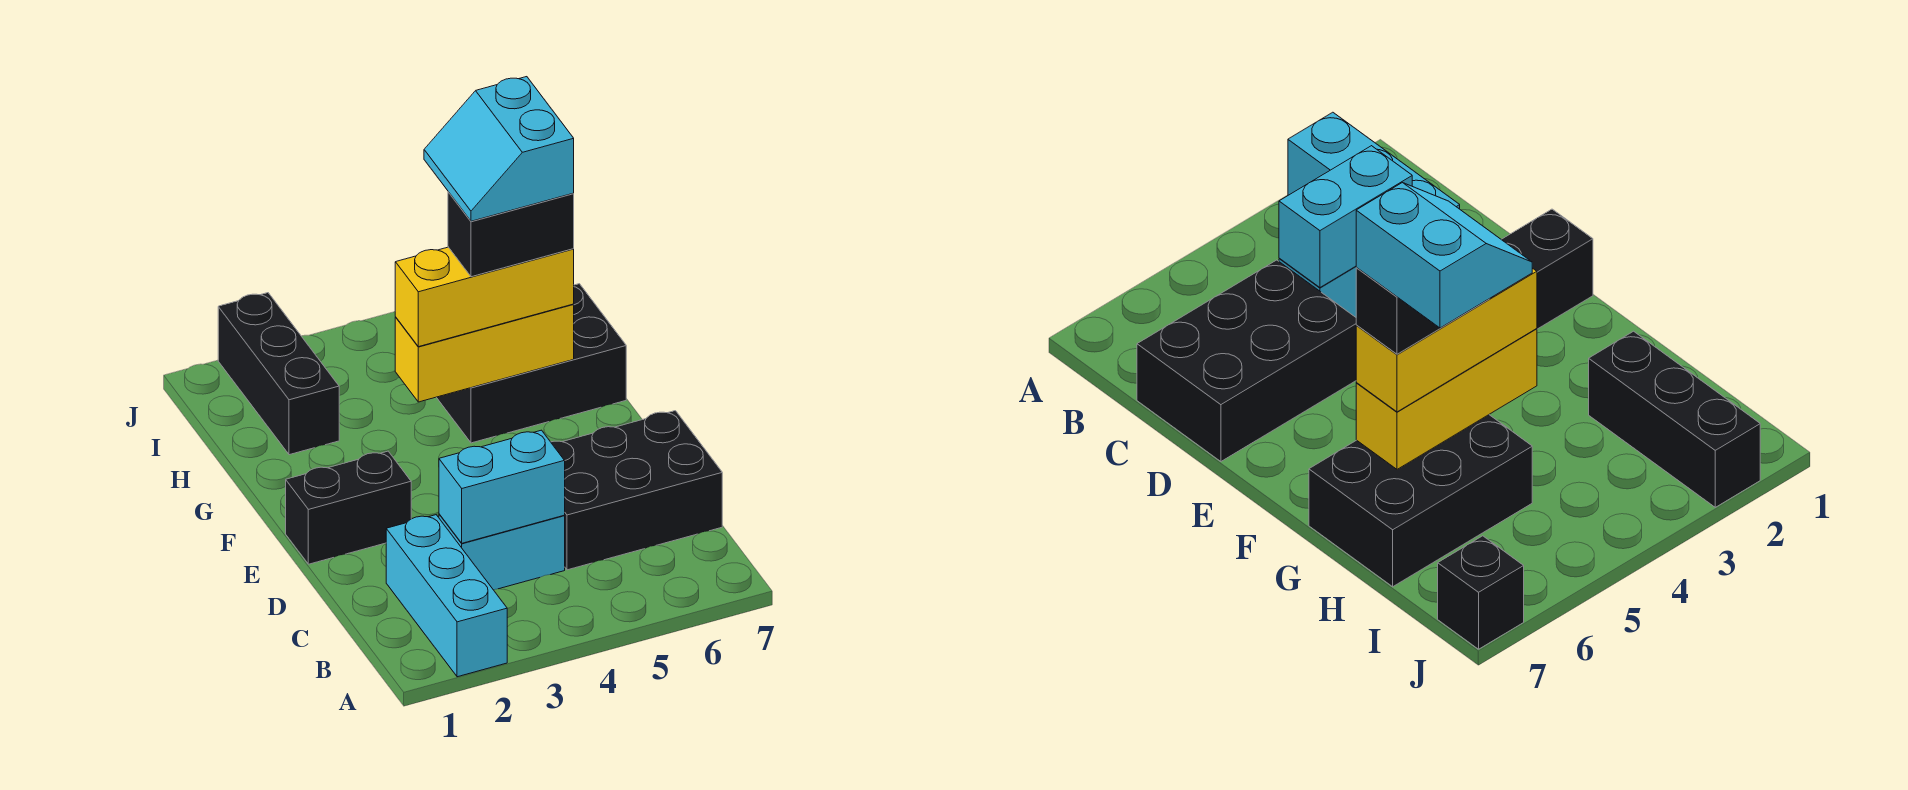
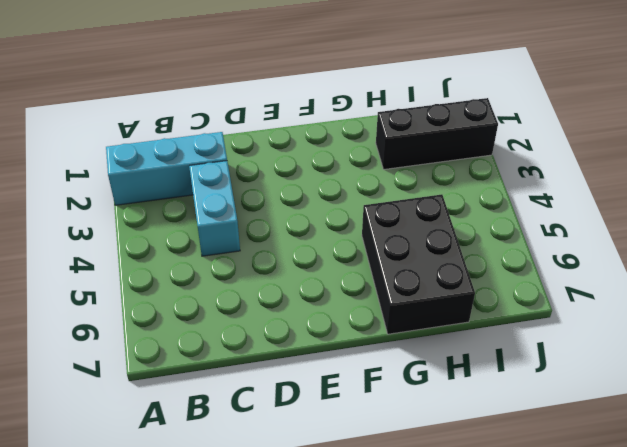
none -> black 2x3 brick [551,411,722,570]
none -> black 1x2 brick [286,451,411,564]
none -> black 1x1 brick [1438,536,1524,649]

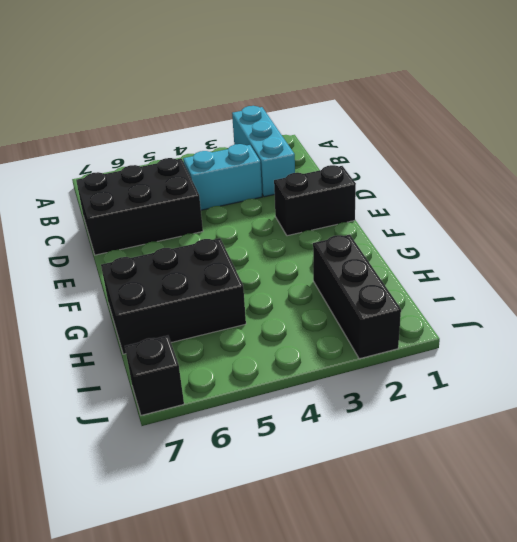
none -> cyan 1x2 brick [439,430,565,543]
none -> yellow 1x3 brick [395,304,574,402]
none -> yellow 1x3 brick [395,247,574,347]

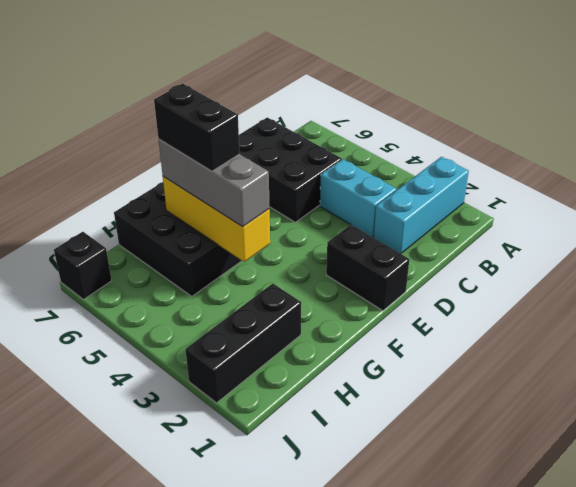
grey 1x3 brick [158,139,270,227] -> yellow 1x3 brick [395,247,574,347]
none -> cyan 1x2 brick [439,430,565,543]
none -> cyan 2x2 slope [424,77,574,221]

